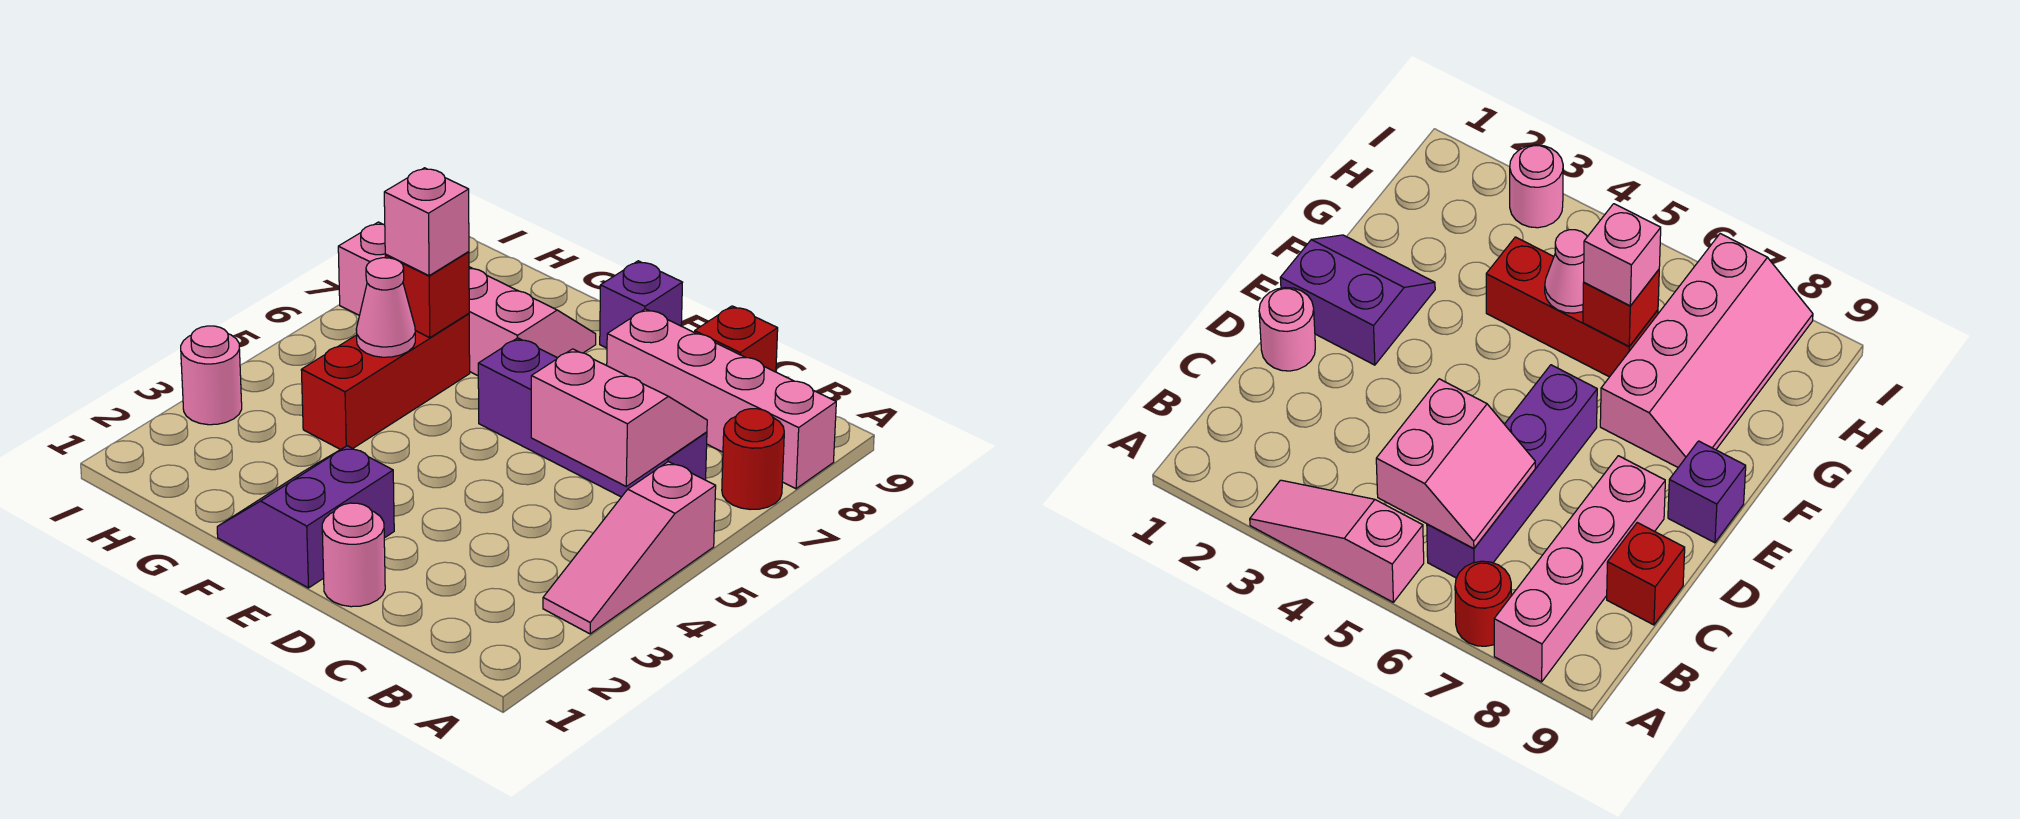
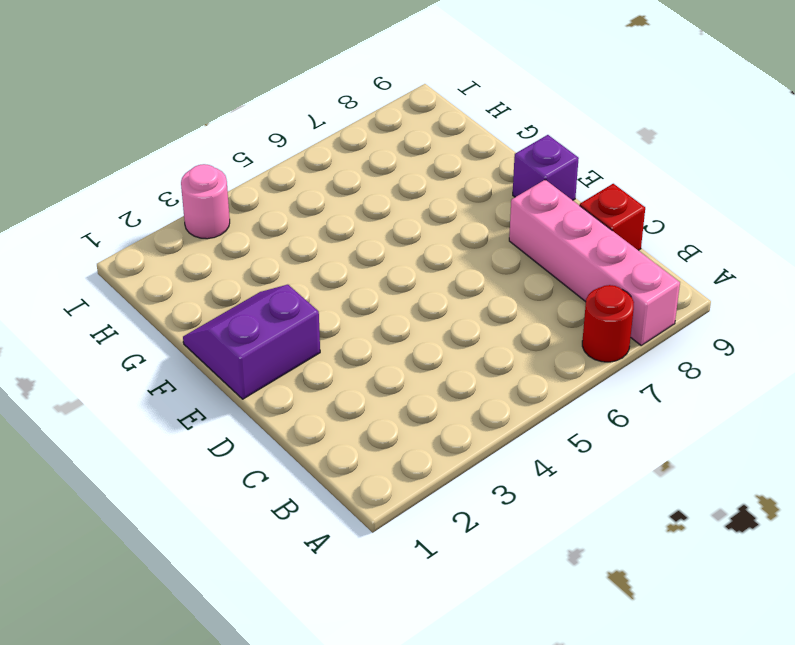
none -> pink 1x3 slope [543,462,716,634]
none -> purple 1x4 brick [478,338,707,497]
none -> pink 1x1 round brick [322,503,385,607]

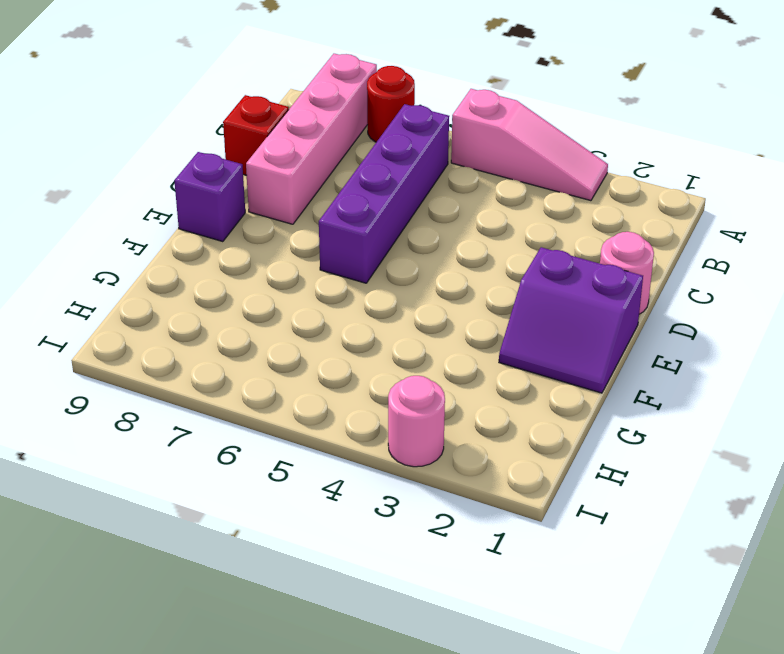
none -> pink 2x4 slope [338,222,596,376]
none -> red 1x3 brick [301,314,470,450]
none -> pink 2x2 slope [531,349,707,486]

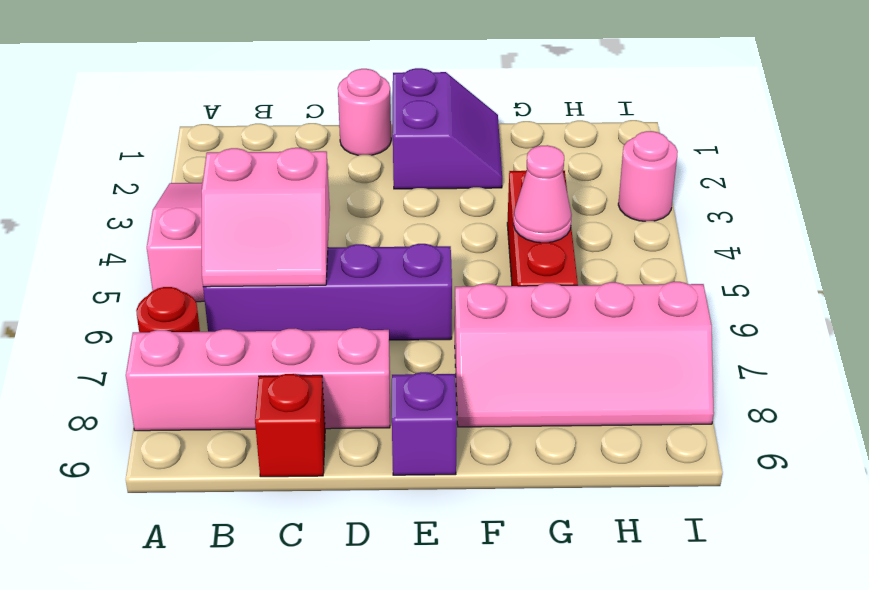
none -> red 1x1 brick [385,252,469,338]
none -> pink 1x1 brick [384,168,469,275]

